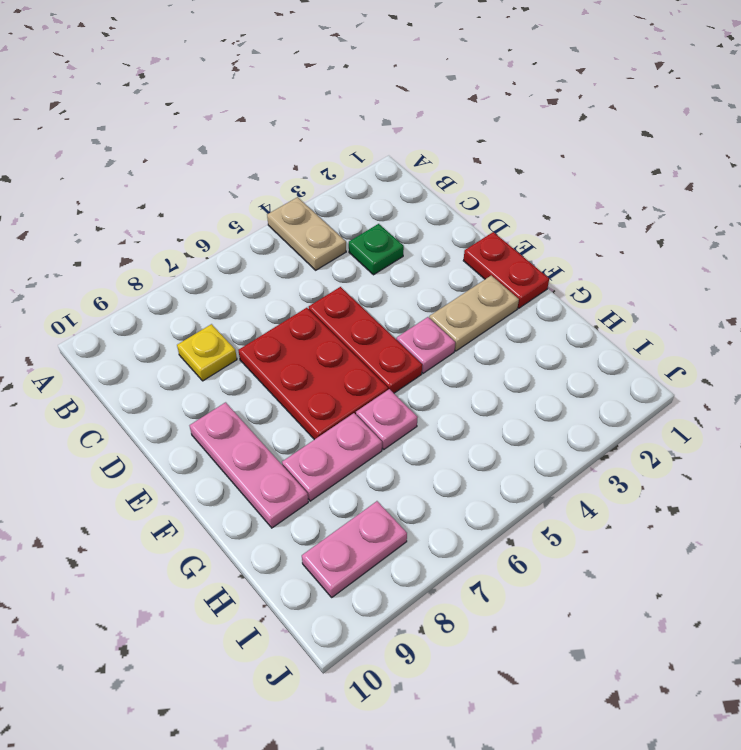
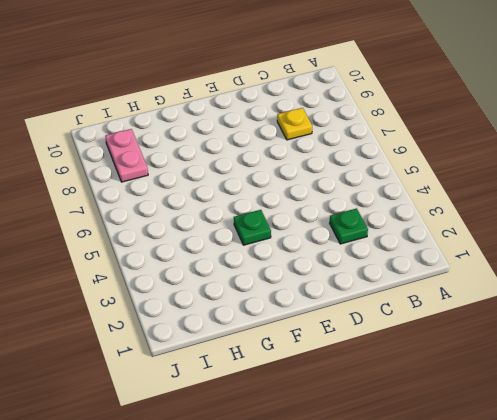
green 1x1 plate [234,210,271,245] -> pink 1x1 plate [396,317,455,373]
none -> tan 1x2 plate [267,197,346,270]
none -> red 1x3 plate [309,287,422,393]
none -> red 2x3 plate [238,308,388,440]

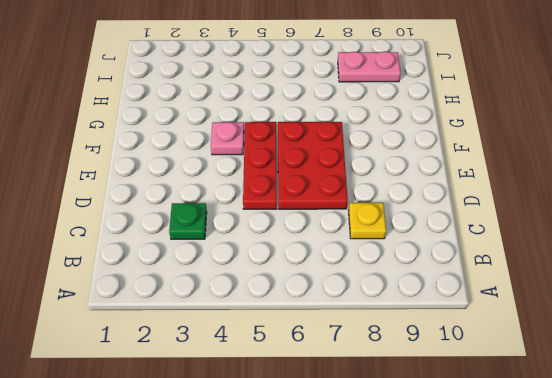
none -> tan 1x2 plate [267,197,346,270]
none -> red 1x2 plate [463,232,549,308]
none -> pink 1x3 plate [190,402,308,528]

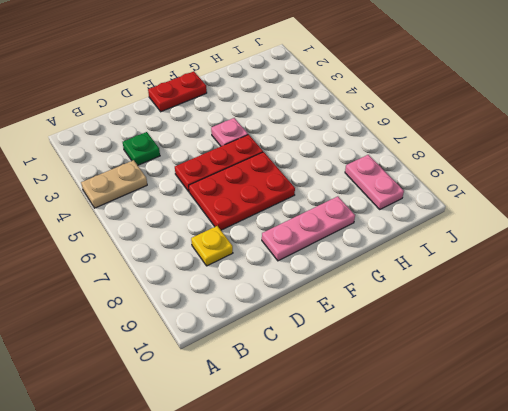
none -> tan 1x2 plate [429,276,519,351]
none -> pink 1x1 plate [356,389,418,449]
none -> pink 1x2 plate [282,413,382,501]

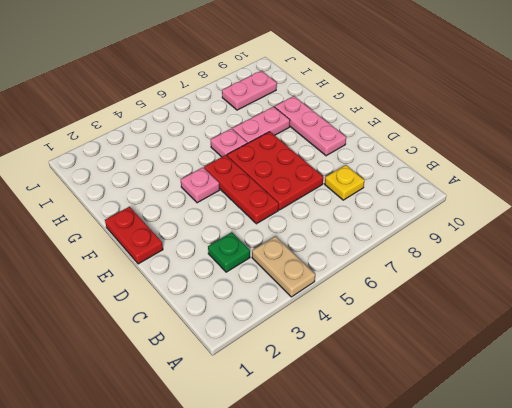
none -> tan 1x2 plate [429,276,519,351]

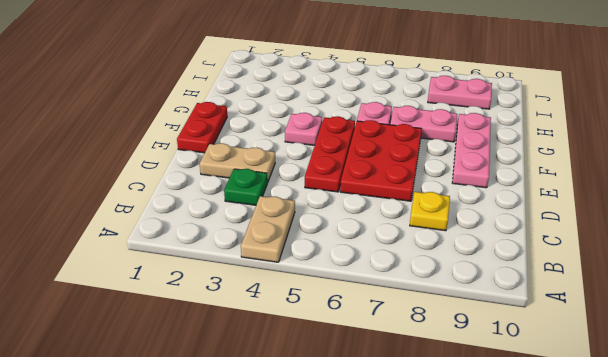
tan 1x2 plate [200,143,275,183] -> tan 1x2 plate moved to [429,276,519,351]

